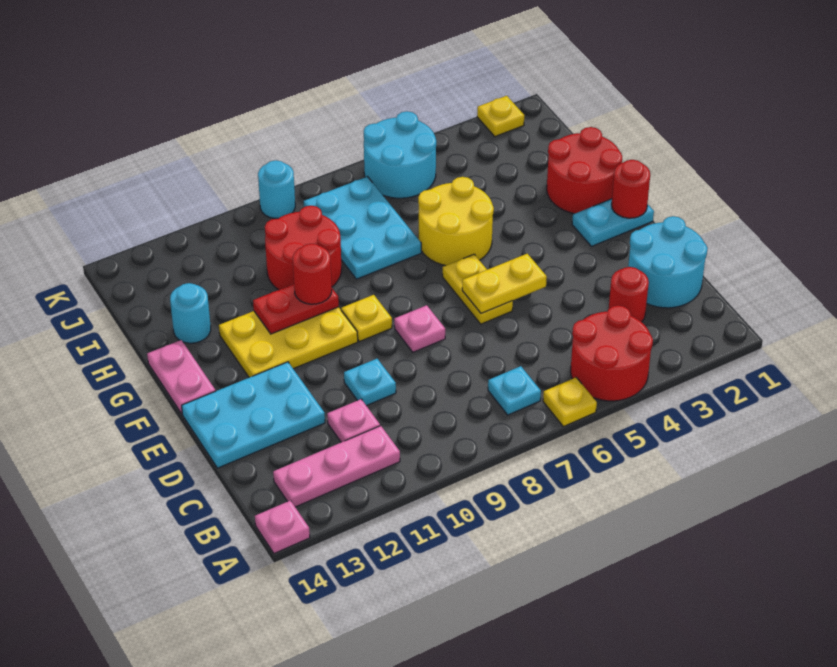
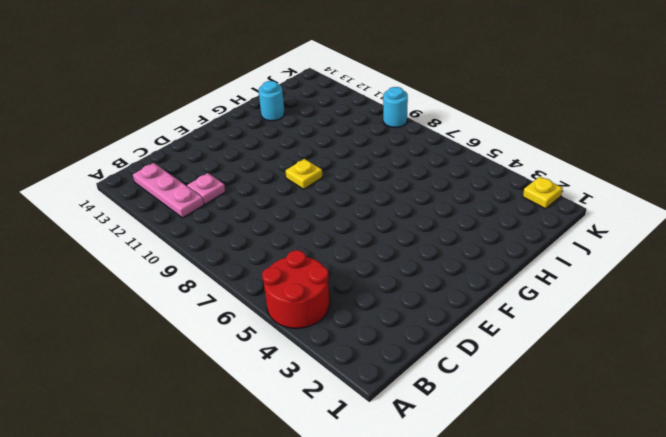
none -> yellow 1x1 plate [543,377,597,427]
none -> pink 1x1 plate [255,500,310,553]
none -> cyan 1x1 plate [488,366,541,415]

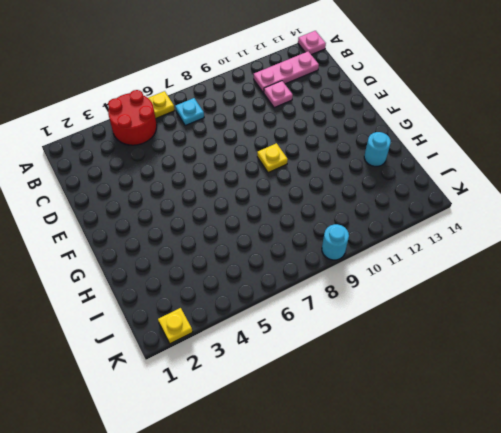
none -> cyan 2x2 round brick [628,216,708,308]
none -> red 1x1 round brick [609,267,649,322]
none -> cyan 1x1 plate [344,359,396,406]

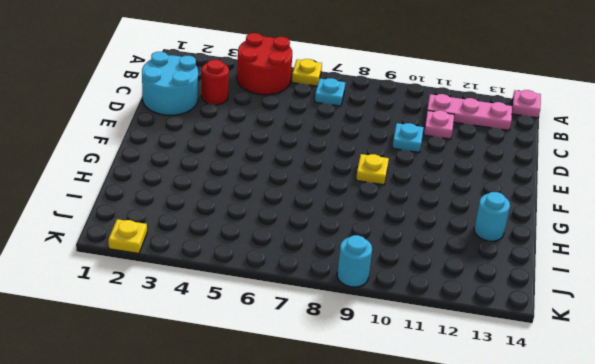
none -> cyan 2x3 plate [182,362,325,468]
none -> yellow 1x2 plate [443,254,513,324]
none -> pink 1x1 plate [394,305,445,352]

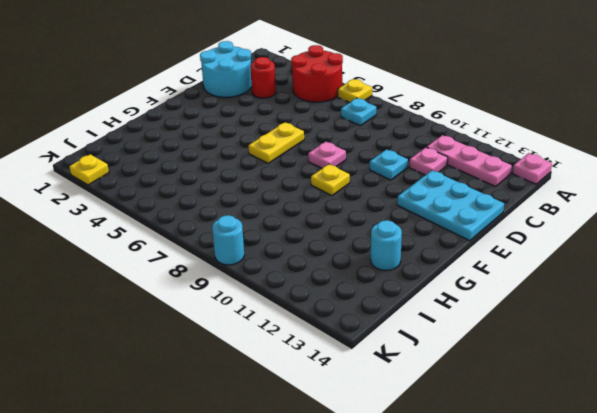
none -> cyan 1x2 plate [572,199,654,246]
none -> yellow 2x3 plate [219,307,358,378]
none -> pink 1x2 plate [147,340,215,414]

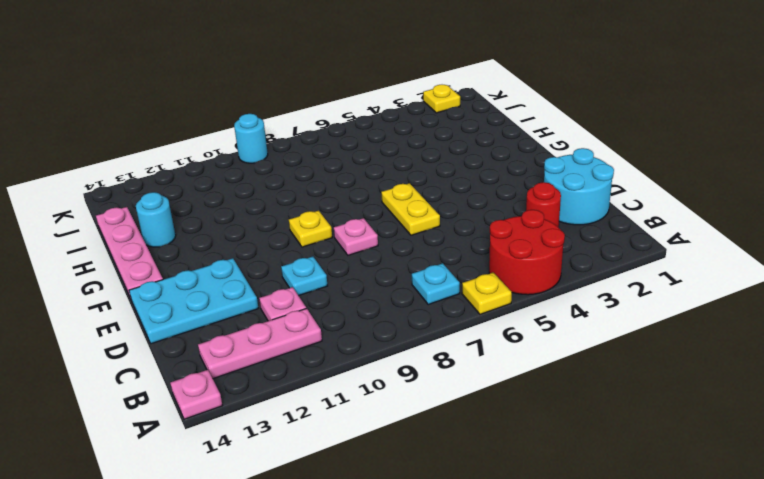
pink 1x4 plate [96,207,163,298] -> pink 1x2 plate [147,340,215,414]
none -> cyan 1x2 plate [572,199,654,246]
none -> yellow 2x3 plate [219,307,358,378]
none -> red 2x2 round brick [547,127,622,214]

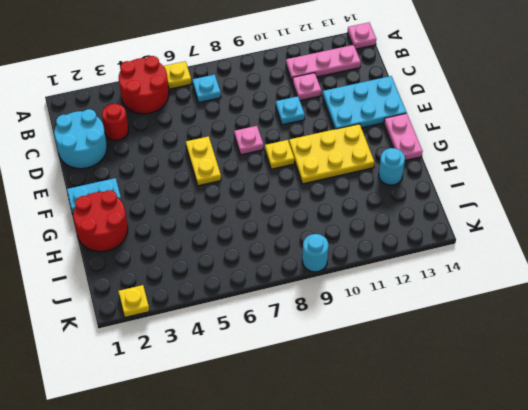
none -> yellow 2x2 round brick [418,177,494,266]
none -> cyan 2x3 plate [304,177,421,279]
none -> red 2x2 round brick [265,206,342,290]

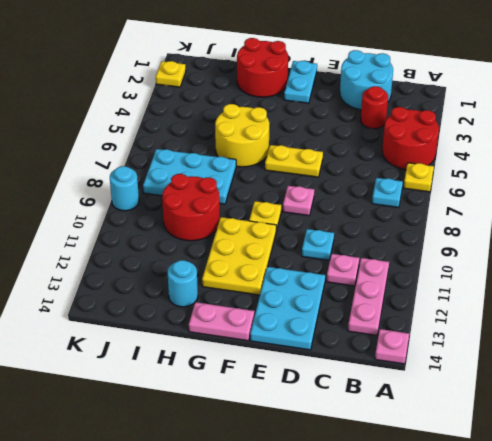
none -> cyan 2x2 round brick [364,111,436,198]
none -> yellow 1x2 plate [462,254,547,313]
none -> red 1x1 round brick [611,160,650,218]

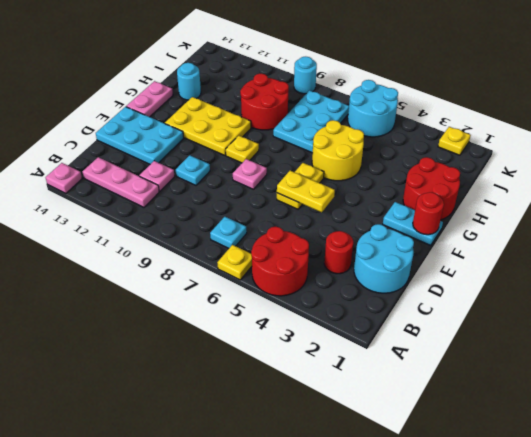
none -> red 1x2 plate [253,284,339,334]
none -> red 1x1 round brick [293,244,332,304]

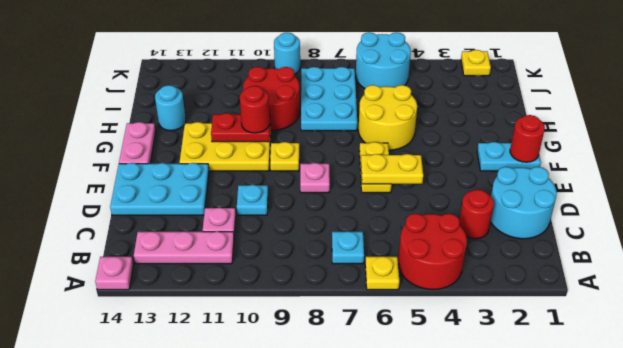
none -> red 2x2 round brick [547,127,622,214]

